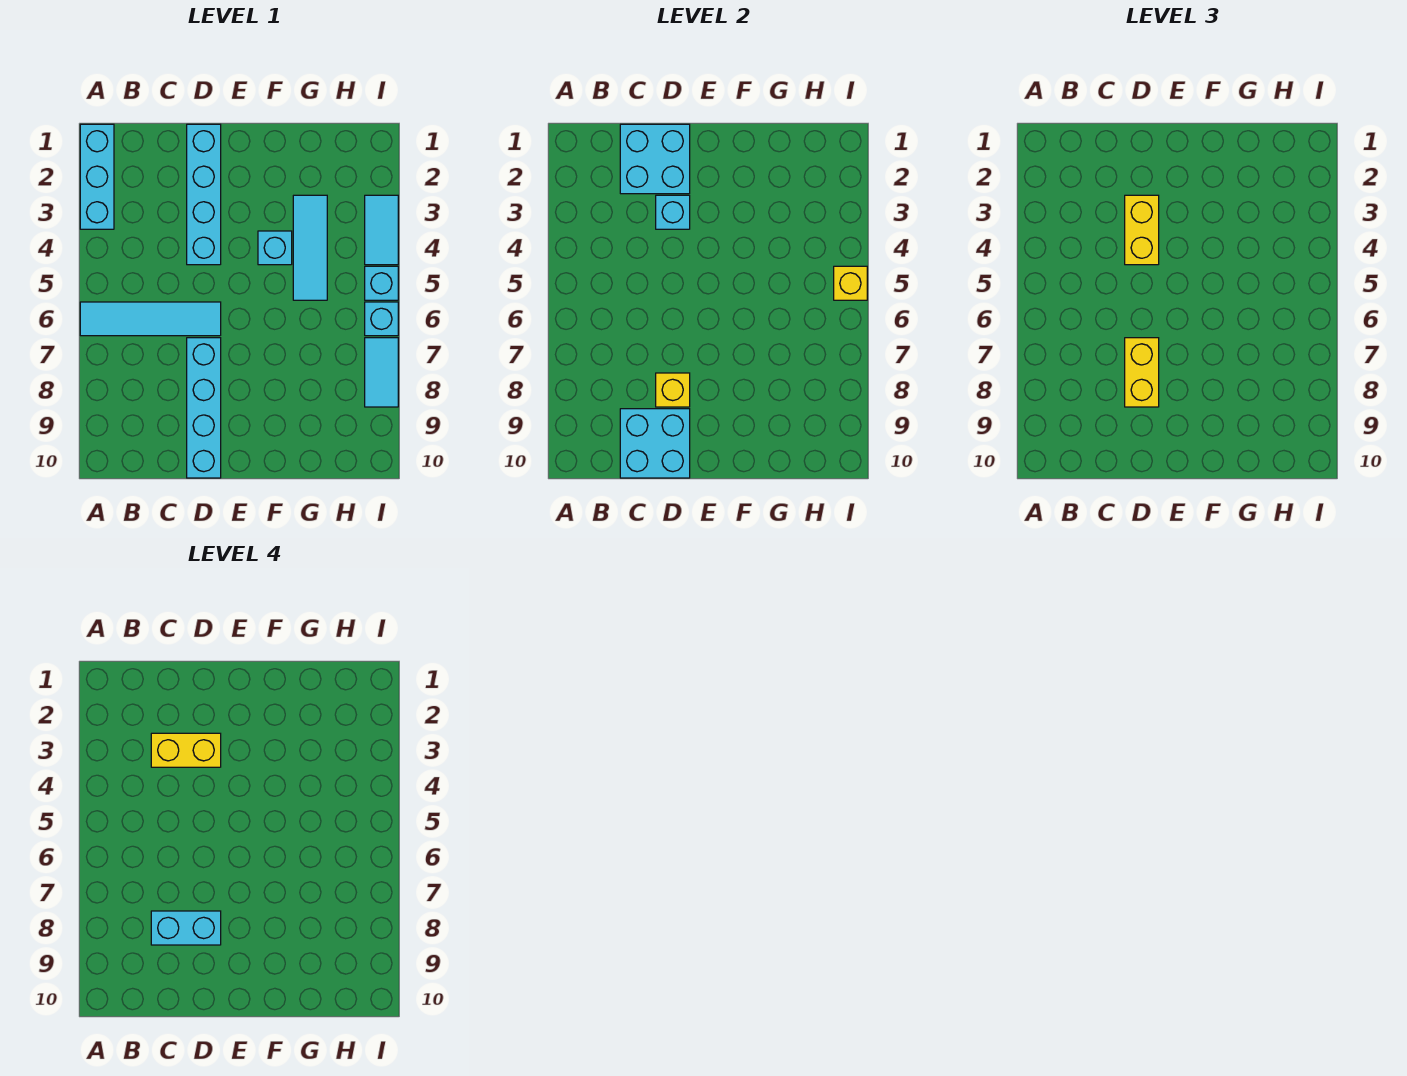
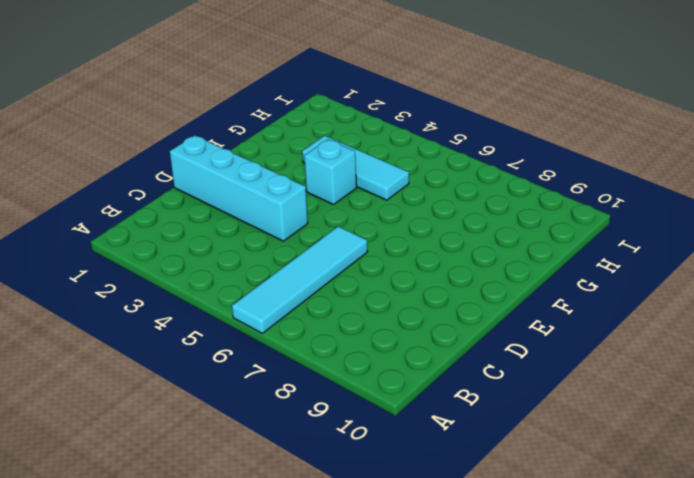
none -> cyan 1x3 brick [80,124,114,229]
none -> cyan 1x4 brick [187,338,221,478]
none -> cyan 1x2 tile [365,195,398,265]

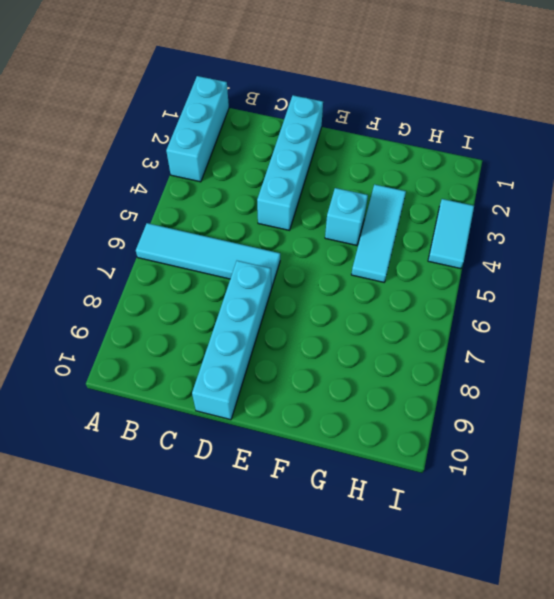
none -> cyan 1x1 brick [365,266,398,300]
none -> cyan 1x1 brick [365,302,398,336]
none -> cyan 1x2 tile [365,338,398,407]

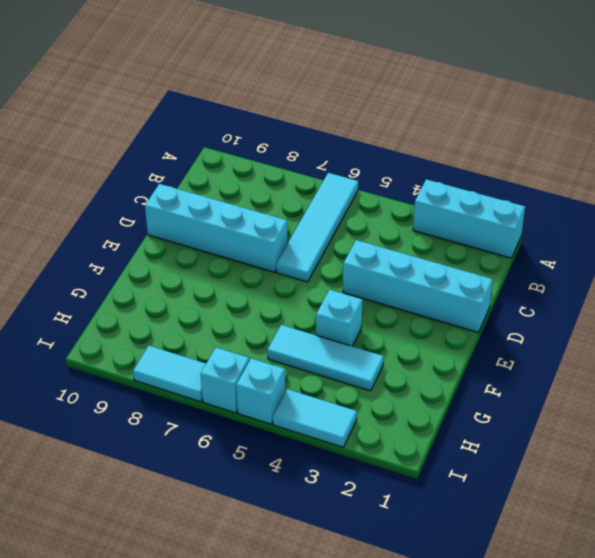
none -> cyan 2x2 brick [620,124,690,194]
none -> cyan 2x2 brick [620,409,690,478]
none -> cyan 1x1 brick [656,195,690,229]

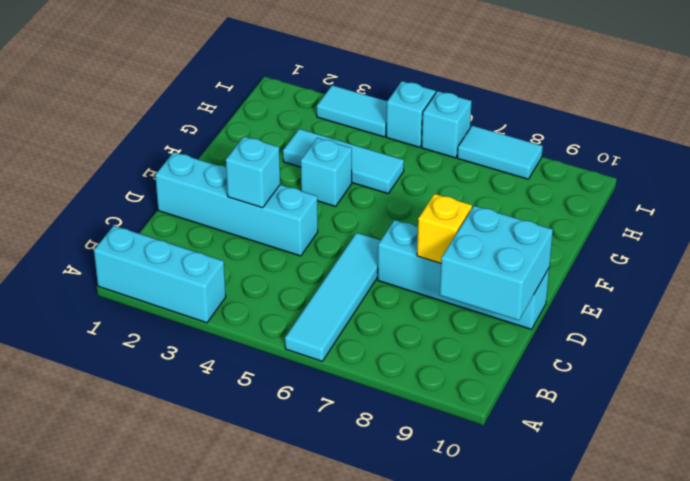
none -> cyan 2x2 brick [620,124,690,194]
none -> yellow 1x1 brick [834,266,867,300]
none -> yellow 1x2 brick [1125,195,1159,265]

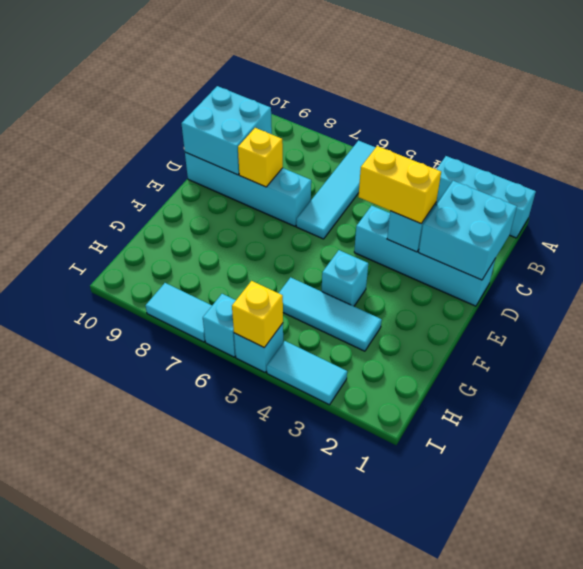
none -> yellow 1x2 brick [1125,338,1159,407]
none -> yellow 1x2 brick [151,733,221,767]
none -> cyan 1x2 brick [151,911,221,945]

